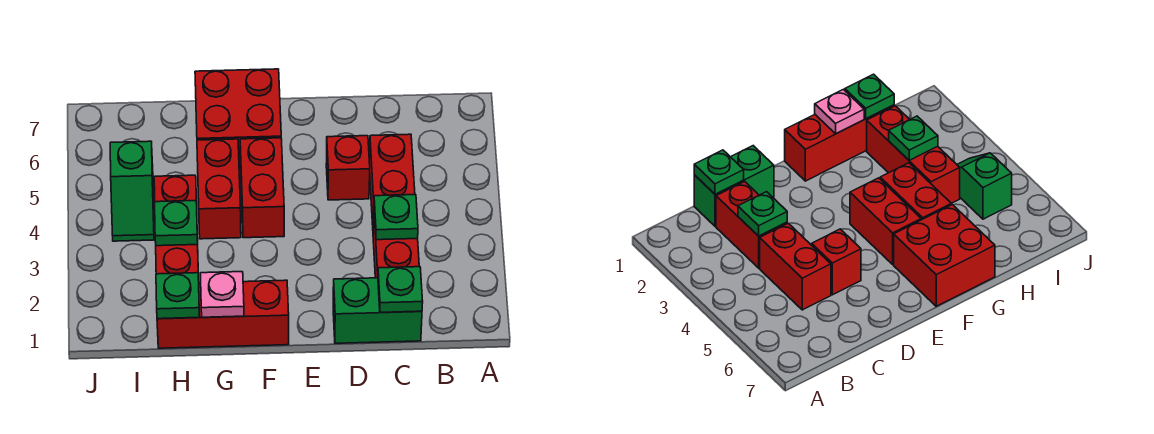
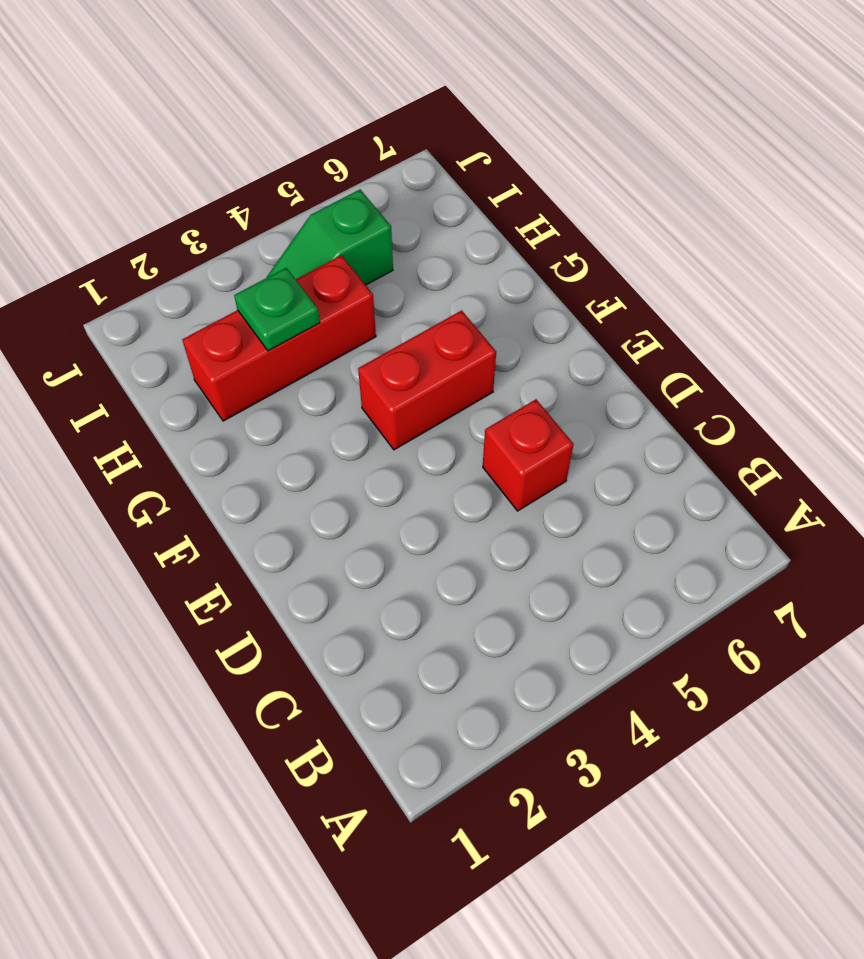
none -> green 1x2 brick [333,278,422,343]
none -> red 1x2 brick [373,216,419,278]
none -> red 1x2 brick [369,134,415,225]

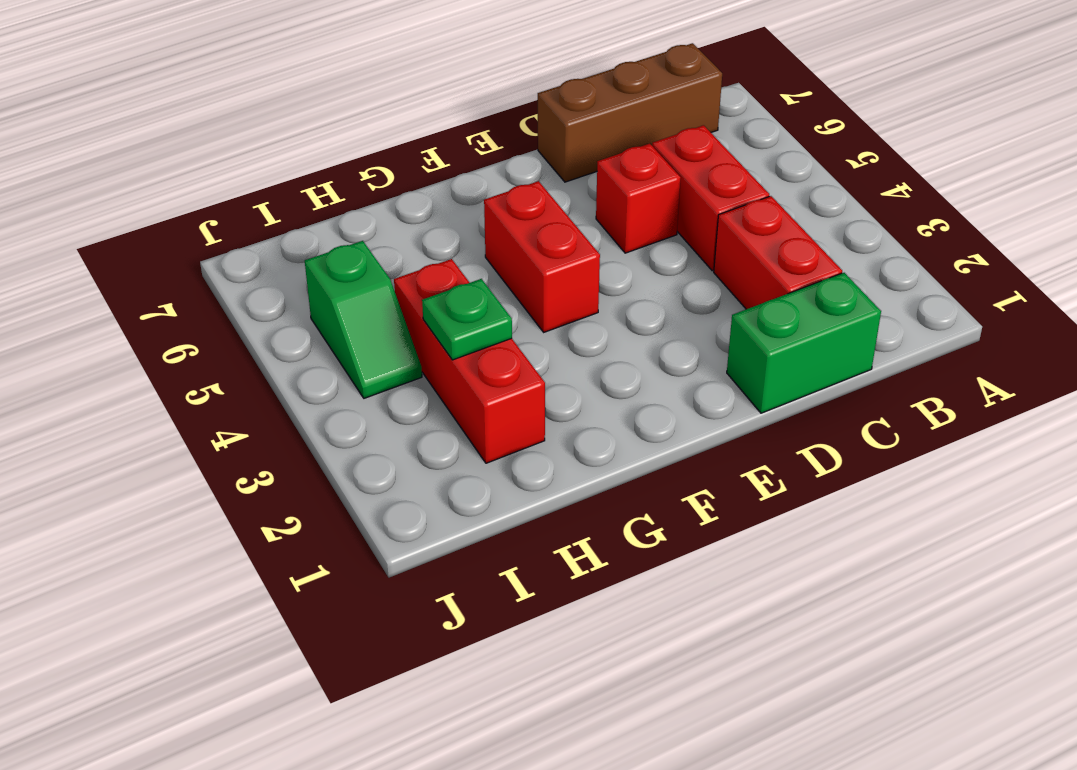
brown 1x3 brick [538,43,722,182] -> none
none -> red 1x3 brick [157,280,289,348]
none -> red 2x2 brick [195,69,281,168]
none -> red 1x2 brick [197,139,241,239]

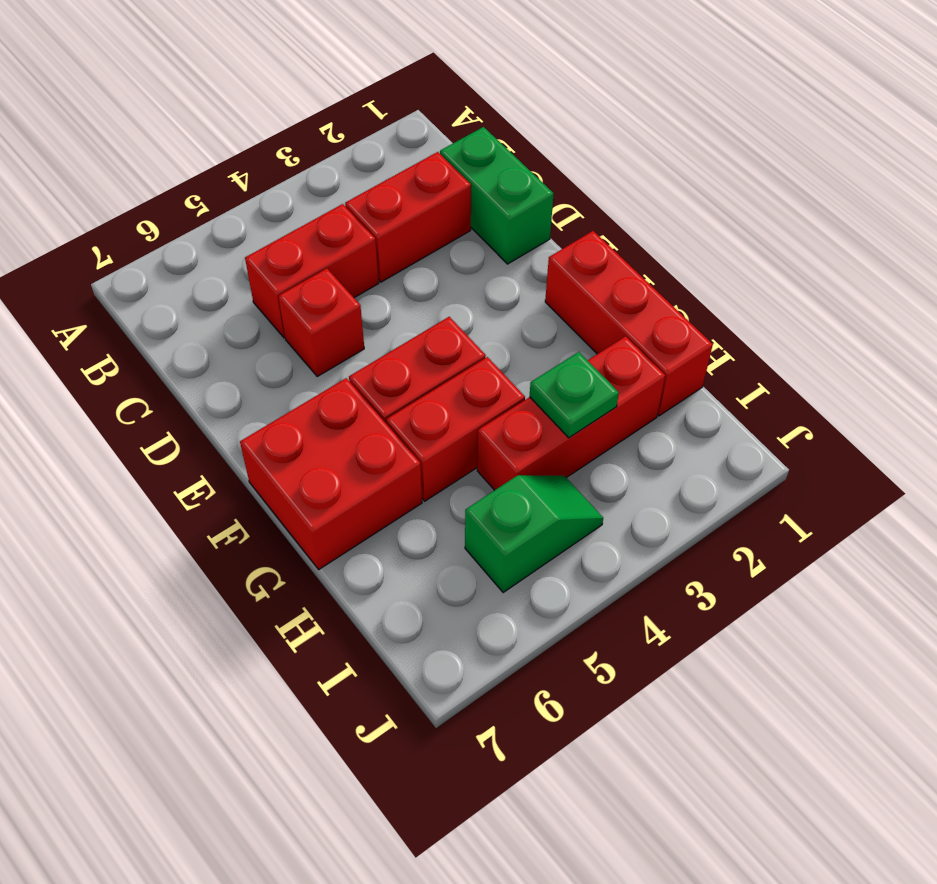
none -> green 1x1 plate [378,267,423,312]
none -> green 1x1 plate [374,195,418,240]
none -> pink 1x1 plate [200,272,244,317]

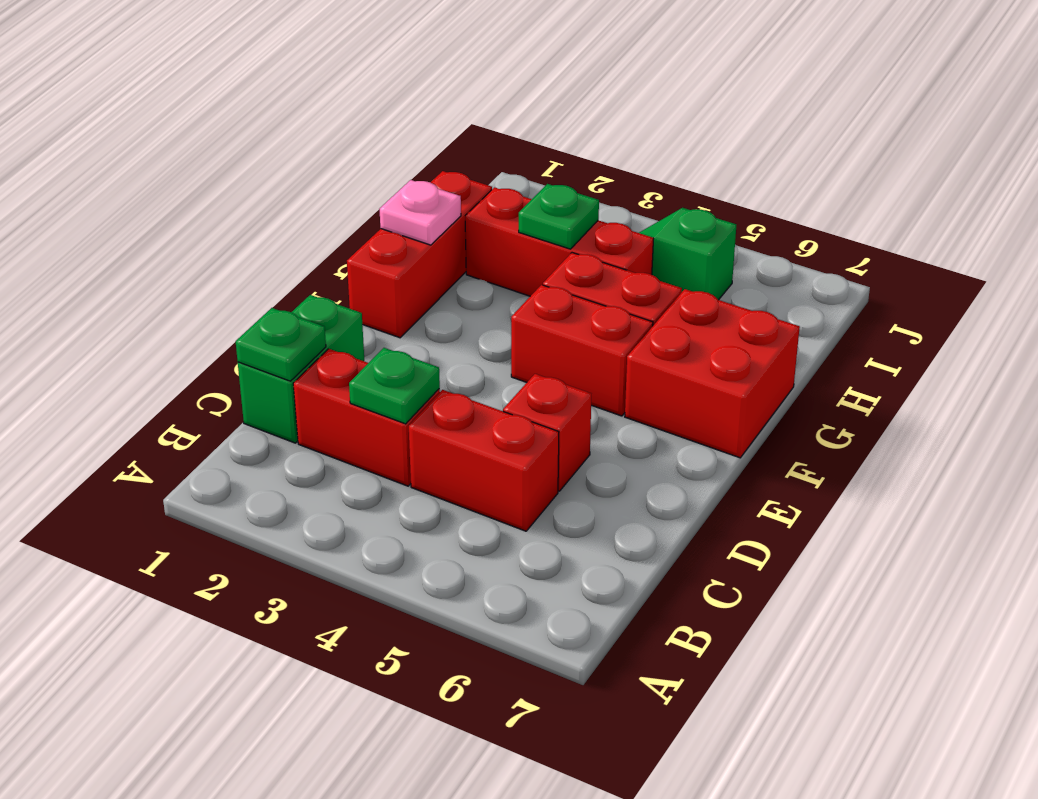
none -> green 1x1 plate [156,273,199,319]

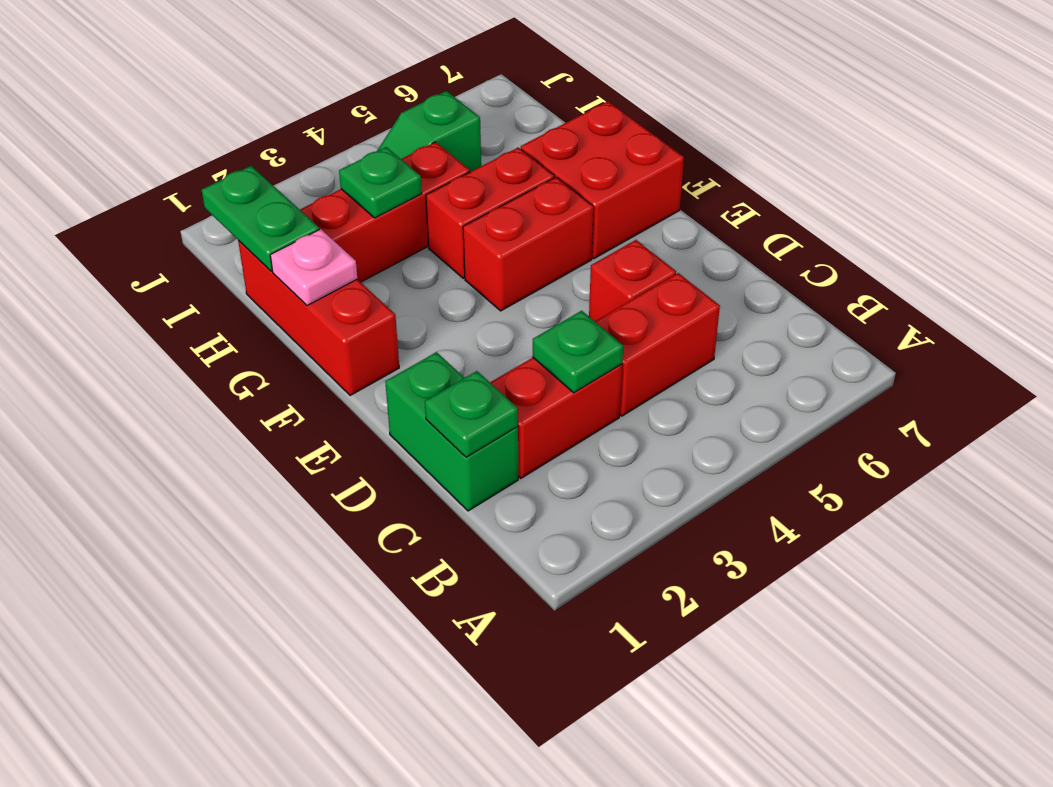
green 1x2 plate [202,166,319,271] -> green 1x1 plate [156,273,199,319]

